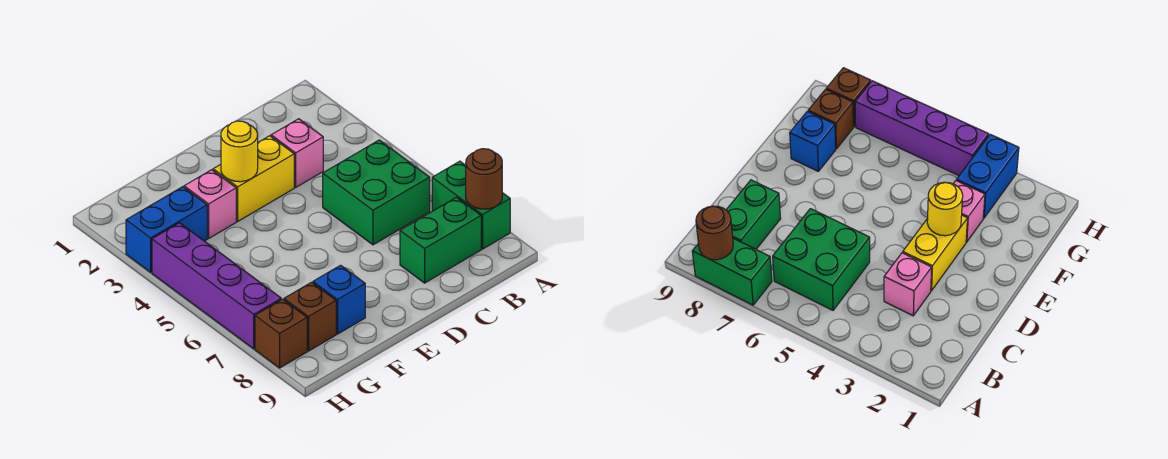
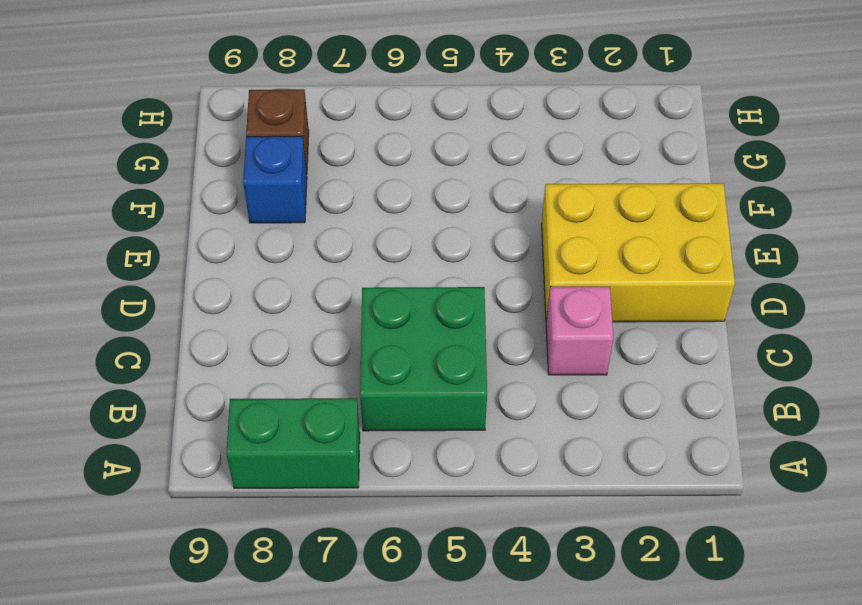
yellow 2x3 brick [542,183,735,322] -> yellow 1x2 brick [213,136,294,221]
none -> green 1x2 brick [400,197,481,283]
none -> pink 1x1 brick [184,170,236,238]
none -> blue 1x2 brick [126,187,207,272]

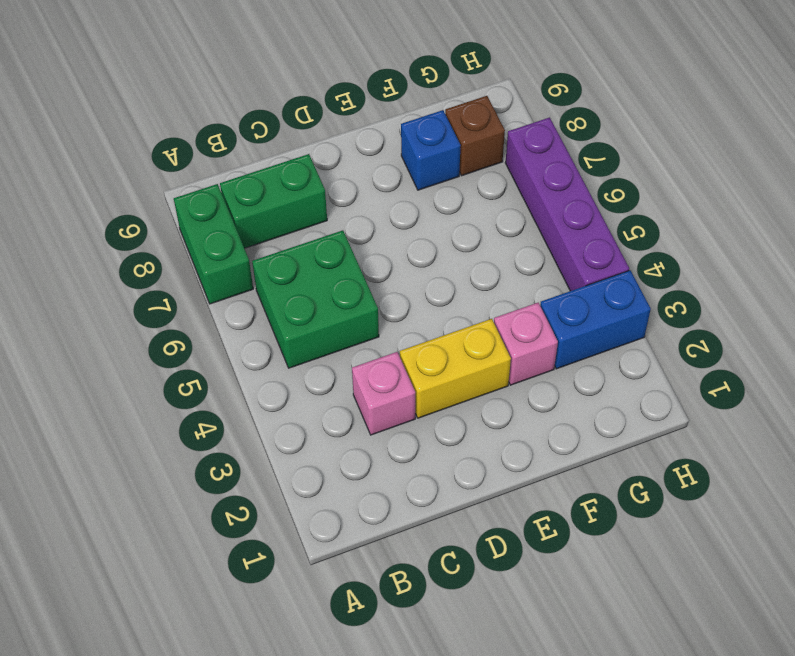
none -> brown 1x1 brick [255,299,307,368]
none -> brown 1x1 round brick [466,149,502,209]
none -> yellow 1x1 round brick [221,121,258,182]

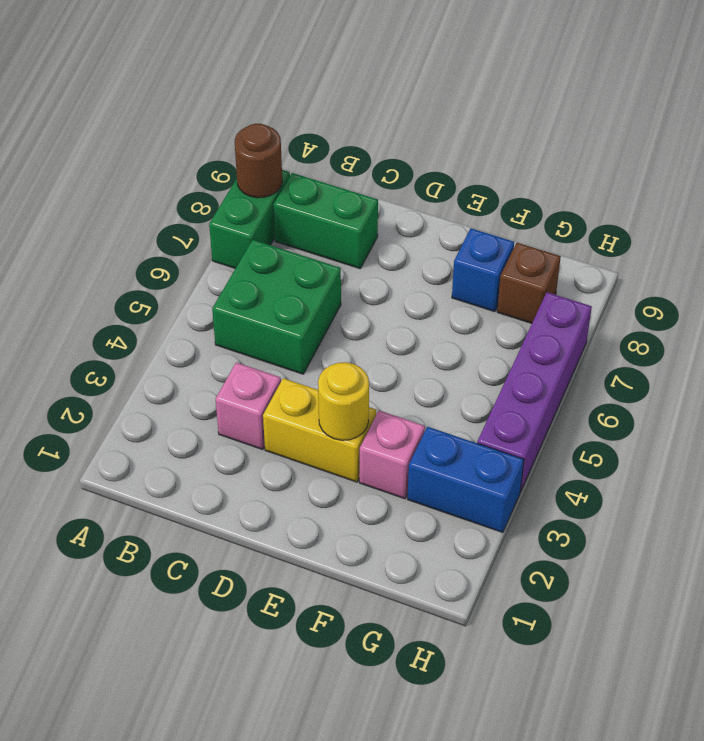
none -> brown 1x1 brick [255,299,307,368]

